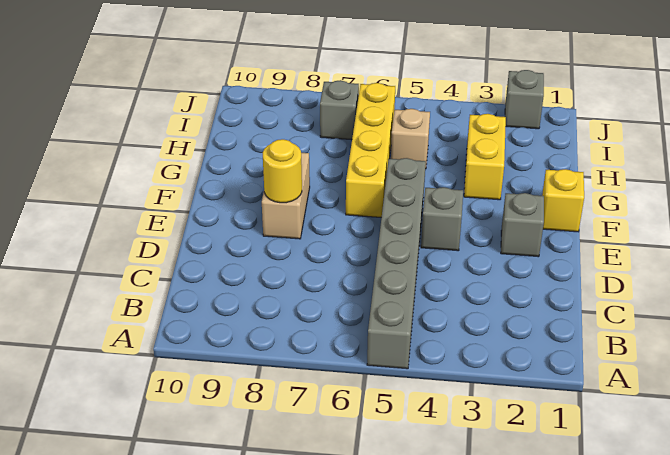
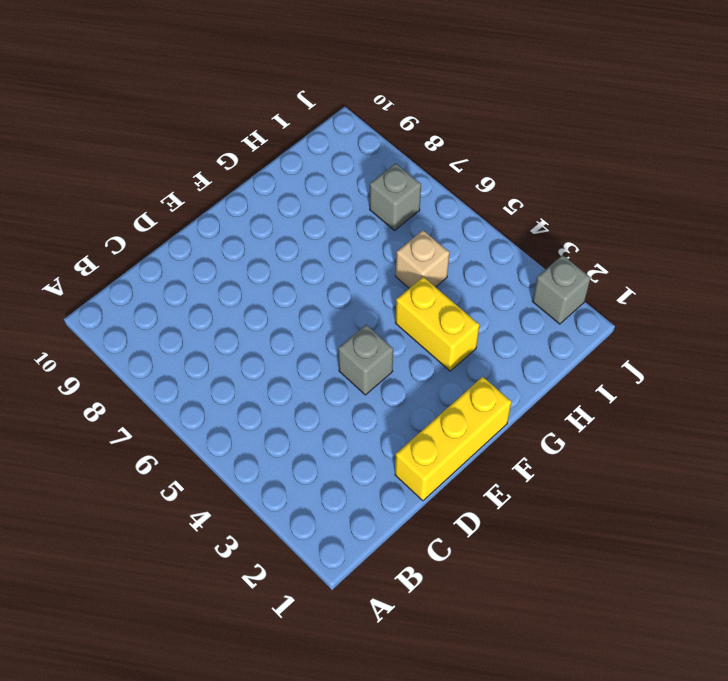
yellow 1x3 brick [395,377,511,501] -> yellow 1x1 brick [542,169,584,232]
yellow 1x2 brick [395,277,480,371] -> yellow 1x2 brick turned to [464,114,506,200]
none -> grey 1x6 brick [367,158,426,369]
none -> grey 1x1 brick [501,193,544,257]

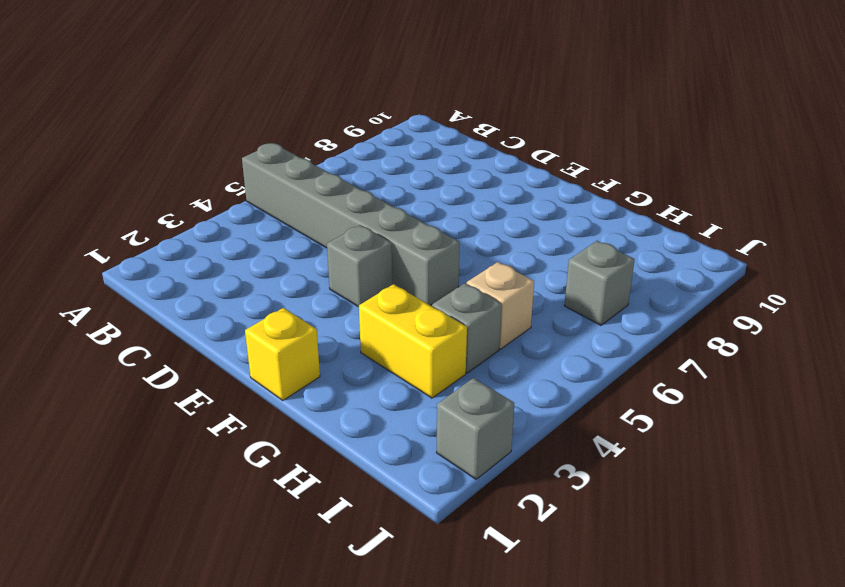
grey 1x1 brick [432,283,502,373] -> grey 1x1 brick moved to [501,193,544,257]
none -> tan 1x2 brick [262,153,310,239]
none -> yellow 1x4 brick [346,83,395,218]

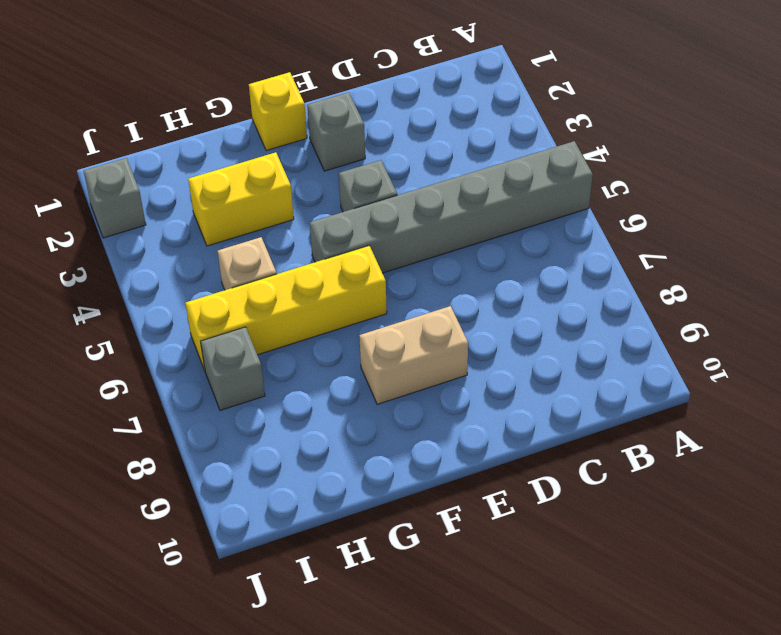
none -> yellow 1x1 round brick [263,139,302,203]

